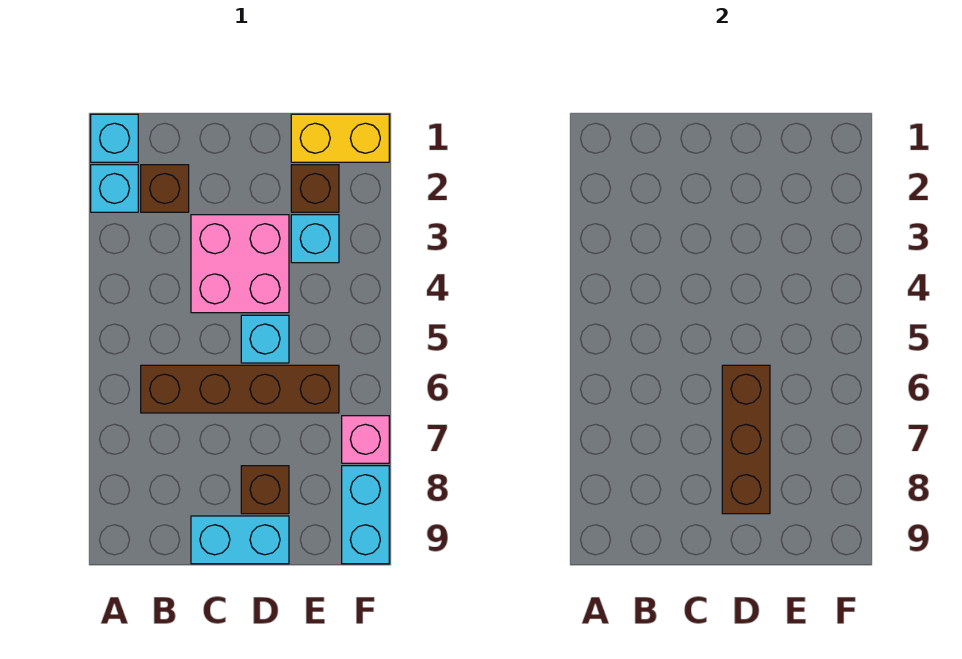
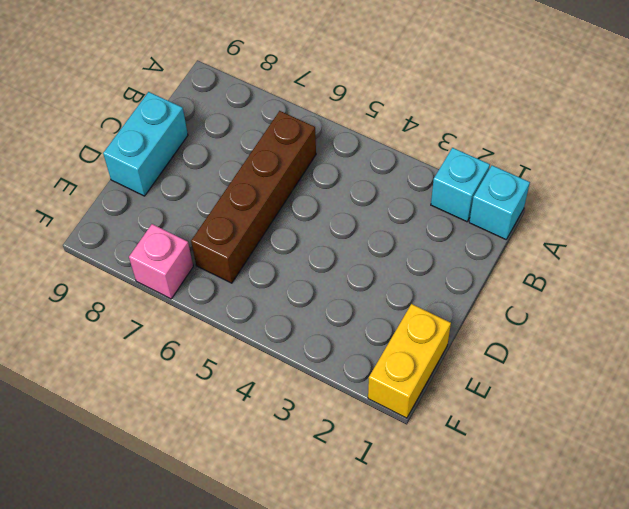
none -> brown 1x1 brick [141,165,189,212]
none -> pink 2x2 brick [191,215,289,313]
none -> cyan 1x1 brick [241,315,289,363]

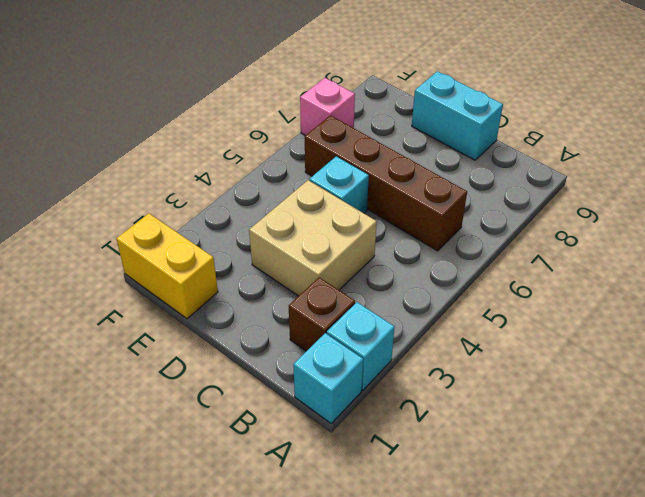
tan 2x2 brick [249,180,377,296] -> pink 2x2 brick [191,215,289,313]
none -> brown 1x1 brick [241,466,289,514]
none -> brown 1x1 brick [291,165,339,212]
none -> cyan 1x1 brick [291,215,339,263]

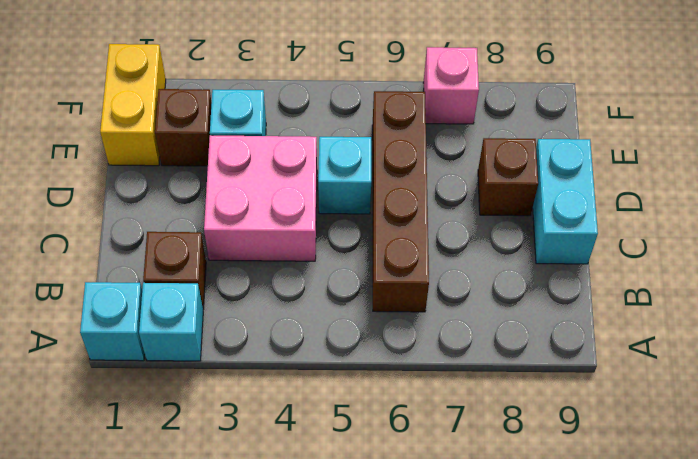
none -> cyan 1x2 brick [342,466,389,564]
none -> brown 1x3 brick [722,365,770,514]

